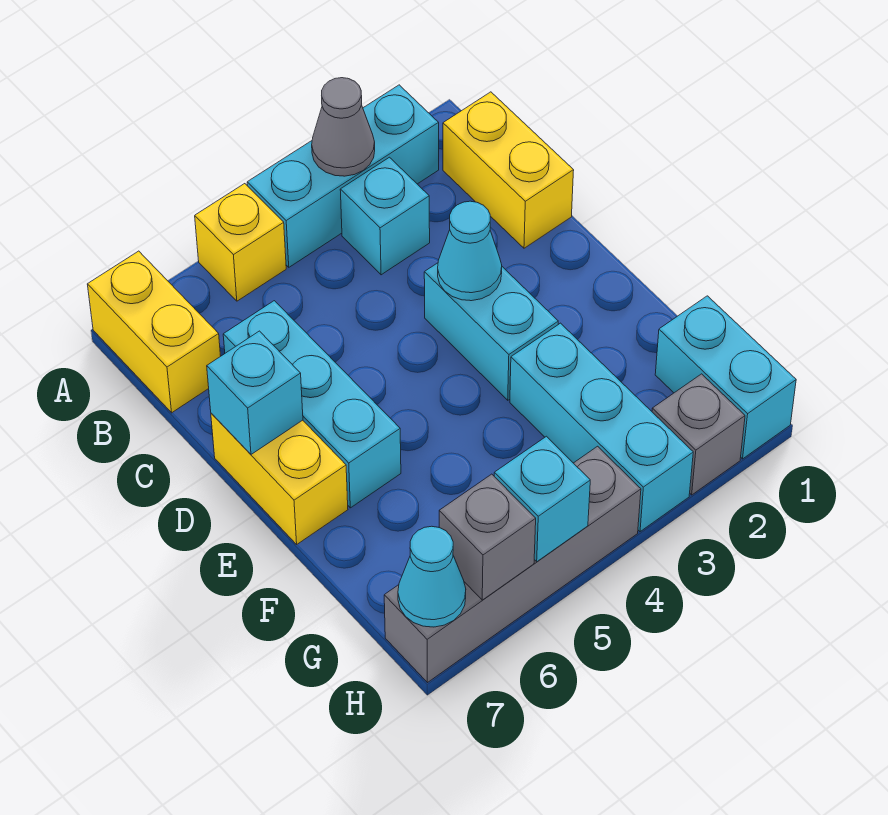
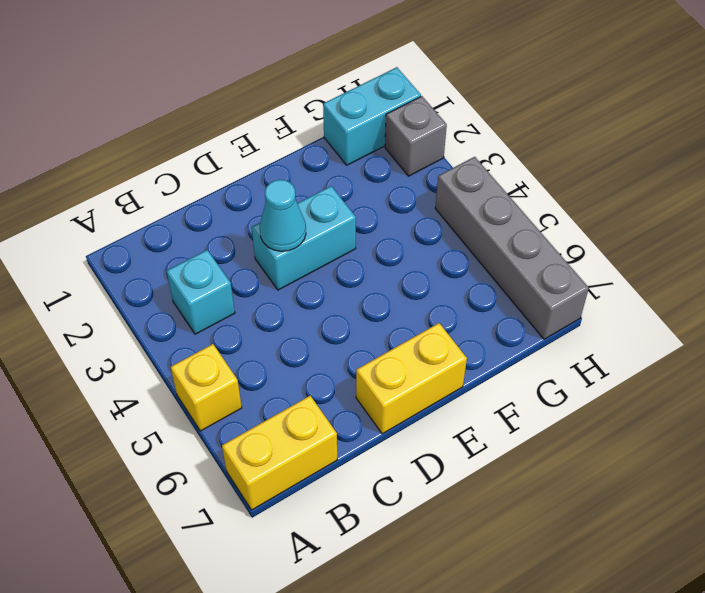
none -> cyan 1x3 brick [247,85,439,267]
none -> yellow 1x2 brick [443,92,574,248]
none -> cyan 1x3 brick [223,301,401,508]

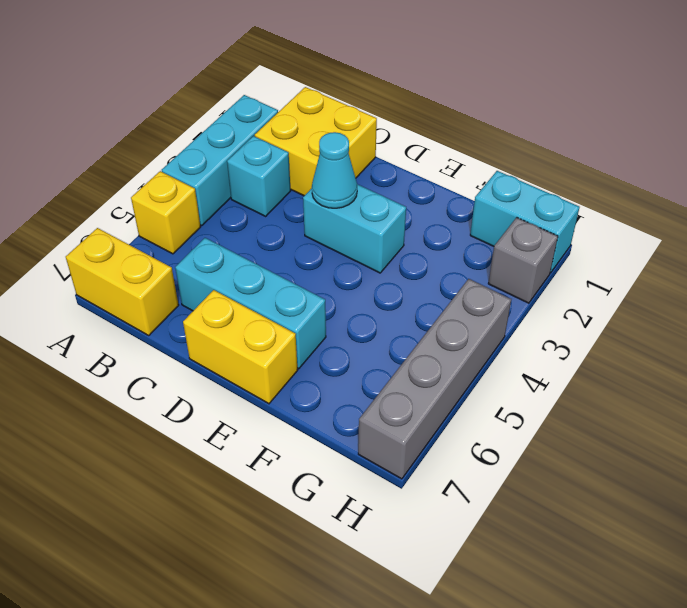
yellow 2x2 brick [255,87,377,196] -> yellow 1x2 brick [443,92,574,248]
none -> cyan 1x3 brick [510,323,693,532]
none -> grey 1x1 cone [312,78,375,176]
none -> cyan 1x1 brick [207,331,303,454]

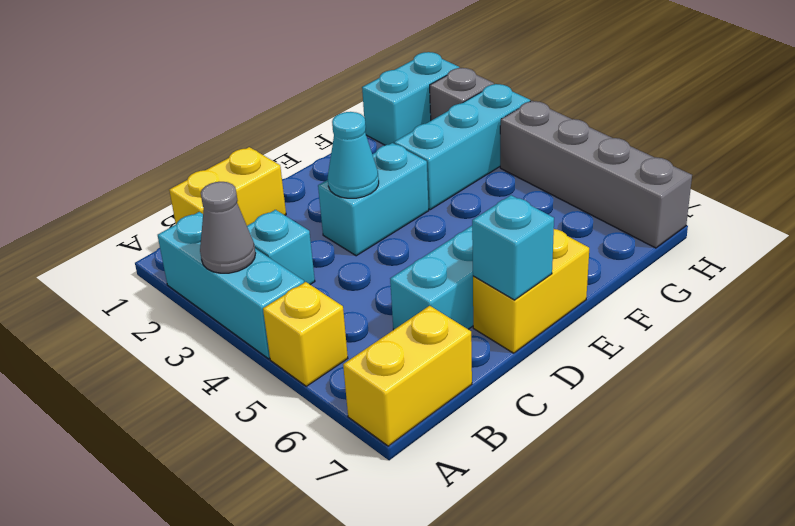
none -> cyan 1x1 brick [494,436,590,562]
none -> grey 1x1 brick [439,474,536,600]
none -> cyan 1x1 cone [398,526,466,627]

